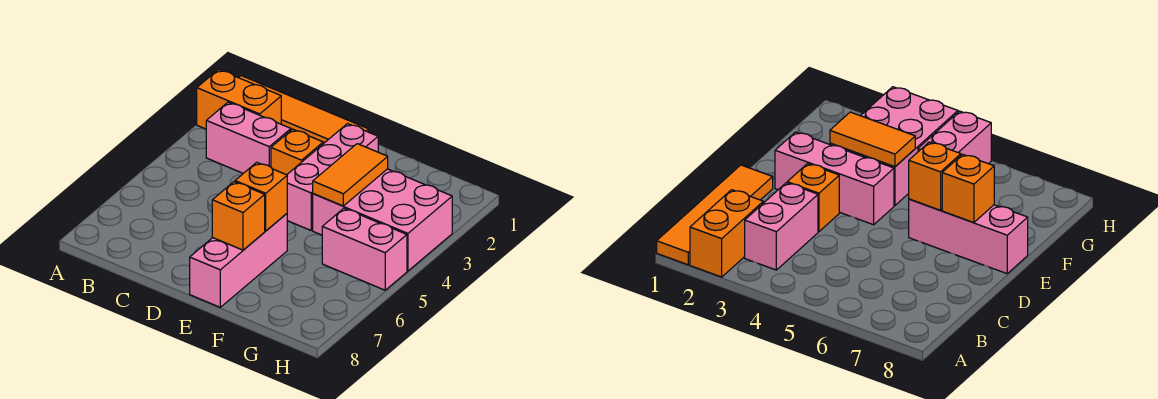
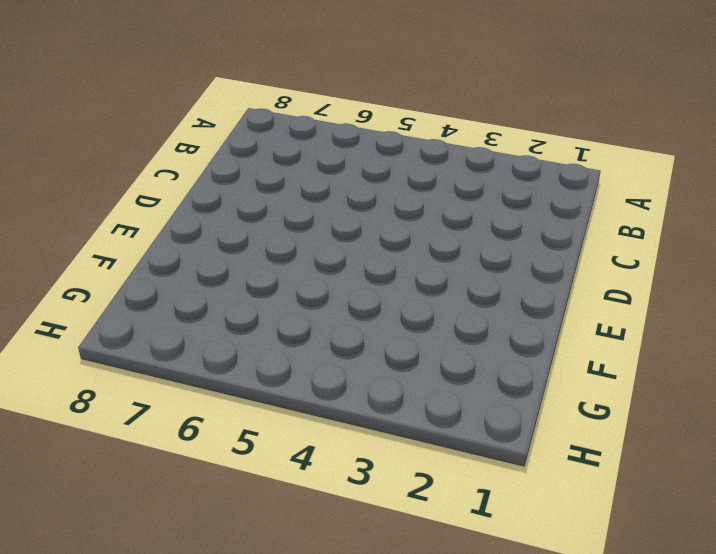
none -> orange 1x4 tile [239,76,369,144]
none -> orange 1x2 brick [197,70,281,129]

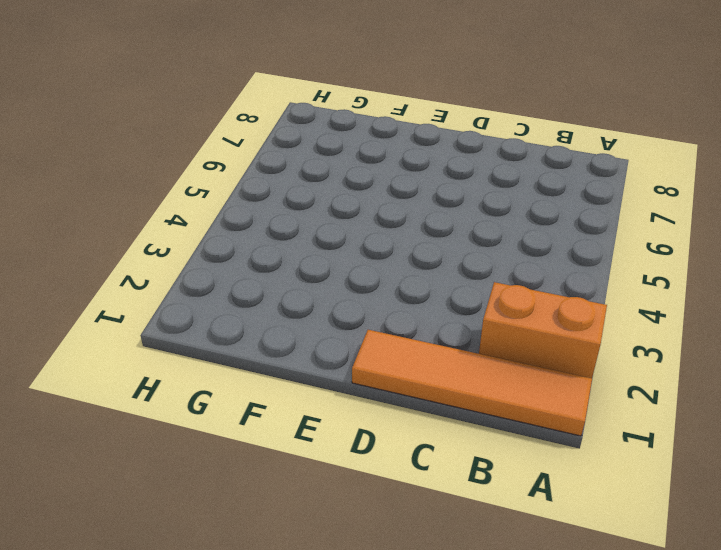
none -> pink 1x2 brick [206,102,291,173]
none -> orange 1x1 brick [271,129,323,175]

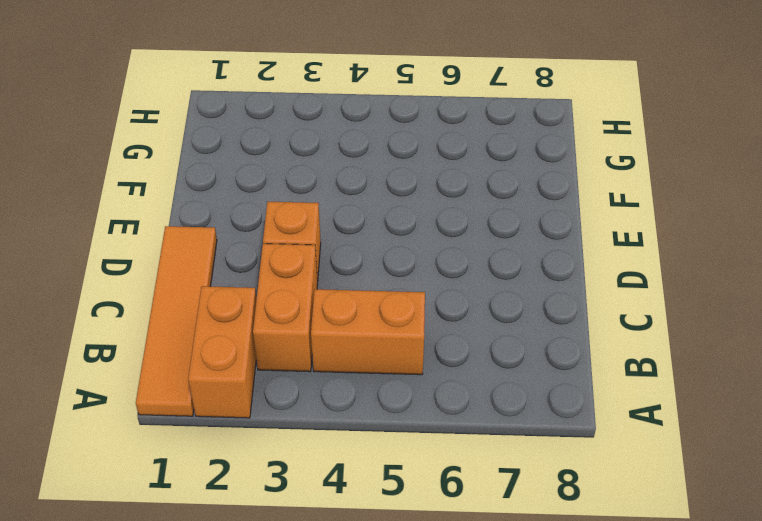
orange 1x2 brick [253,244,318,372] -> pink 1x2 brick [206,102,291,173]
orange 1x2 brick [311,289,425,375] -> none
none -> pink 1x3 brick [287,124,378,230]
none -> pink 1x3 brick [190,214,287,307]

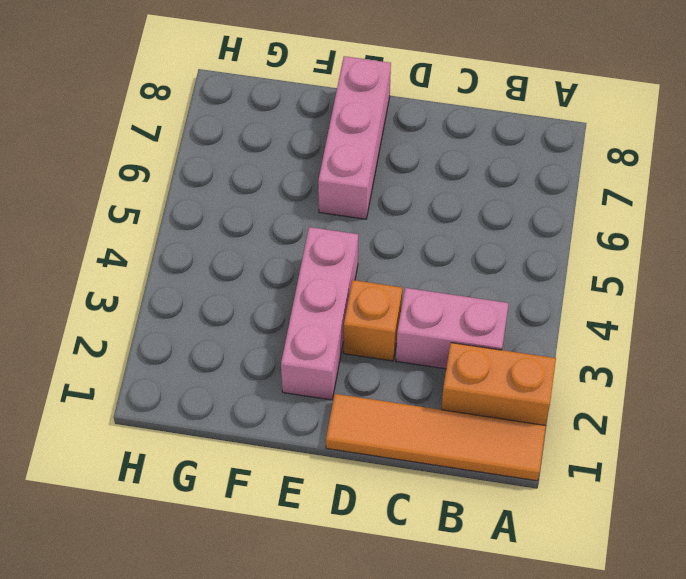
none -> pink 2x3 brick [313,169,452,271]
none -> pink 1x2 brick [322,208,407,290]

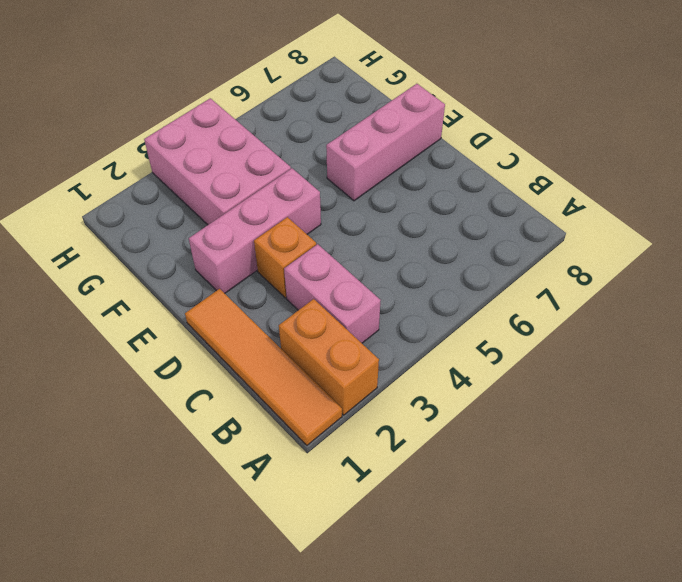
none -> pink 1x2 brick [322,208,407,290]
none -> orange 1x1 brick [235,162,287,231]

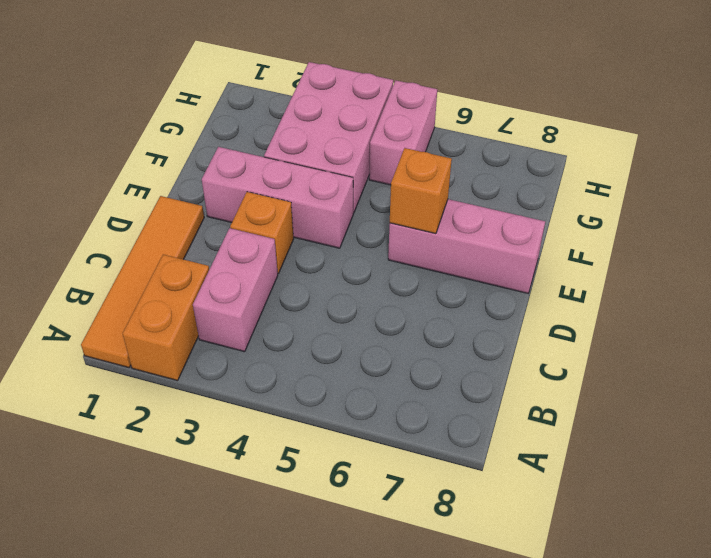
none -> orange 1x1 brick [212,182,265,250]
none -> orange 1x2 tile [313,144,388,206]

